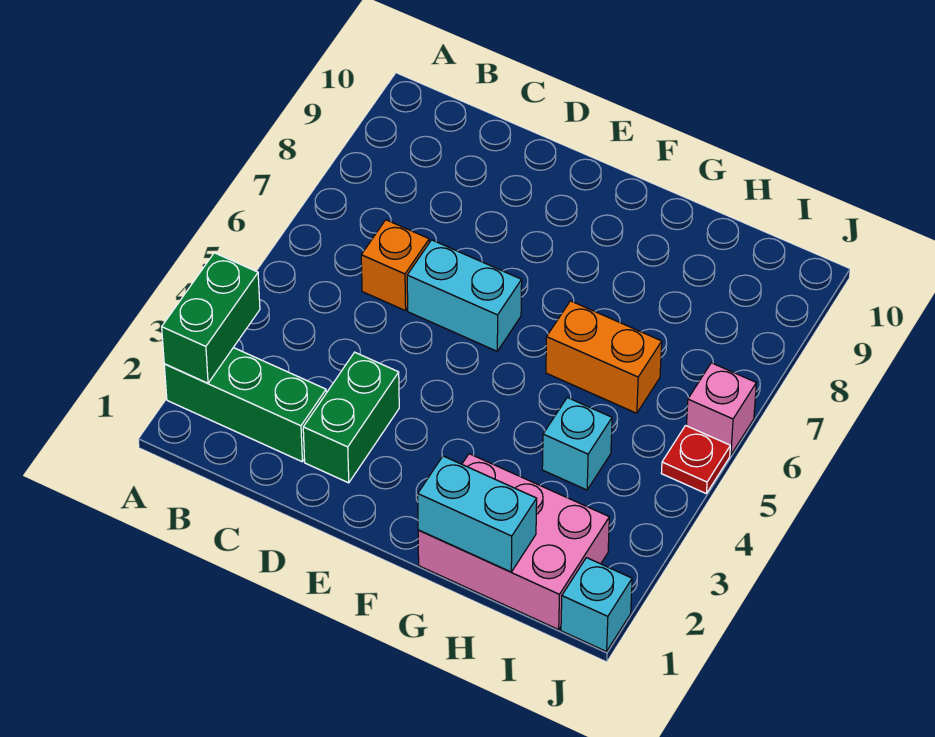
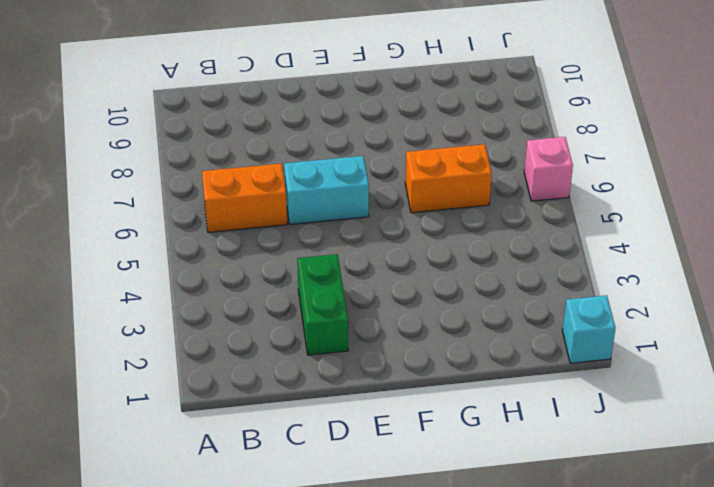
orange 1x2 brick [202,164,287,232] -> orange 1x1 brick [361,220,429,311]
none -> green 1x3 brick [164,348,326,462]
none -> pink 2x3 brick [418,454,609,630]
none -> cyan 1x1 brick [542,398,612,490]

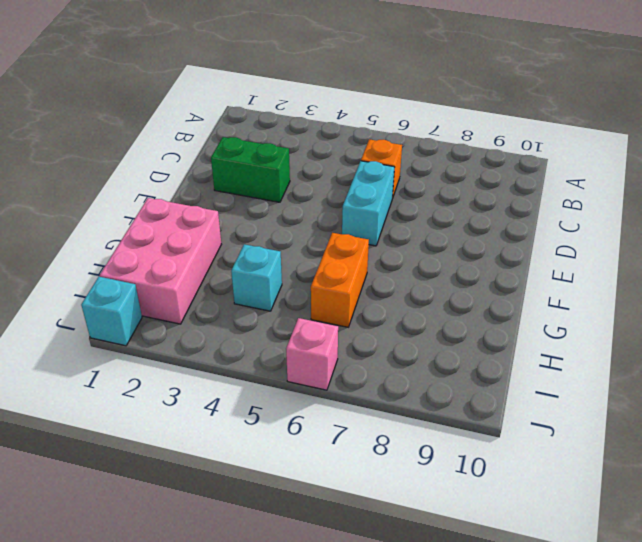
none -> green 1x3 brick [164,348,326,462]
none -> red 1x1 plate [661,426,730,493]
none -> green 1x2 brick [162,253,260,383]

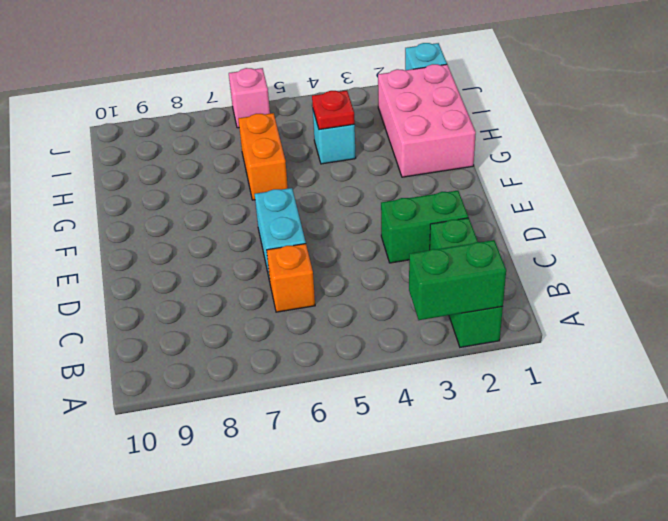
red 1x1 plate [312,91,355,130] -> red 1x1 plate moved to [661,426,730,493]
none -> cyan 1x2 brick [418,456,537,572]

